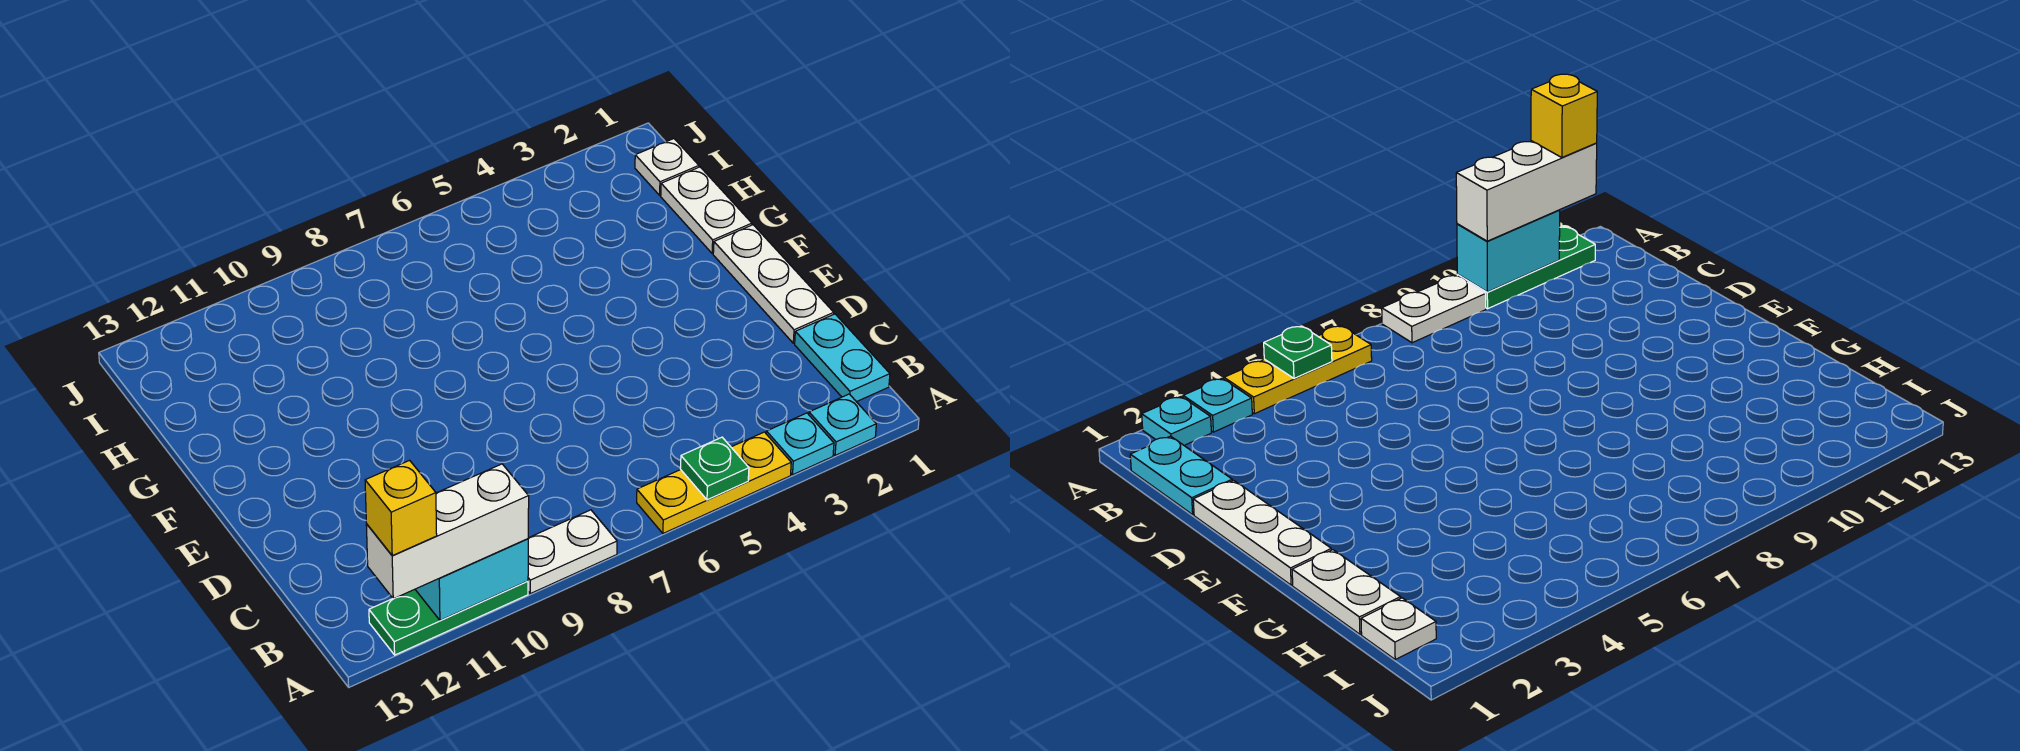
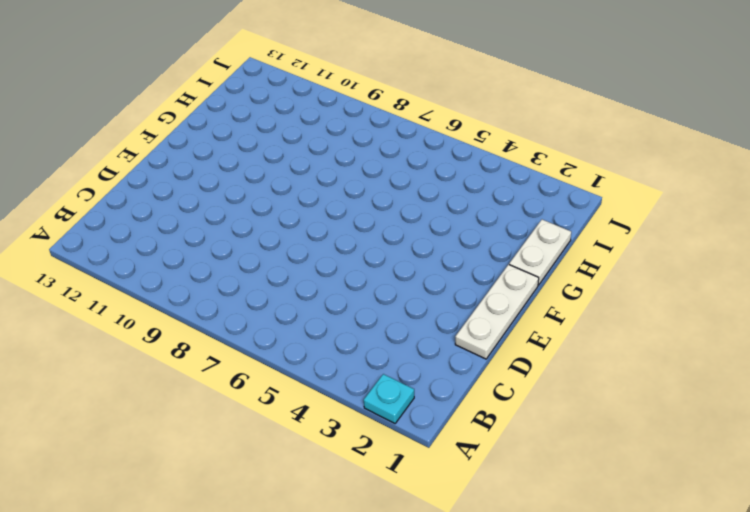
none -> cyan 1x1 plate [766,413,834,475]
none -> yellow 1x3 plate [637,432,791,533]
none -> white 1x2 plate [528,510,617,594]

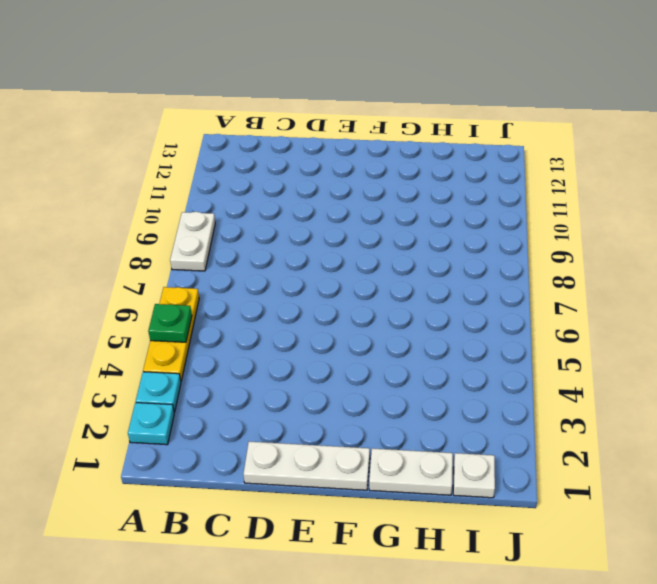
none -> green 1x3 plate [369,581,528,655]
none -> cyan 1x2 plate [795,314,890,402]
none -> cyan 1x2 brick [415,539,528,620]

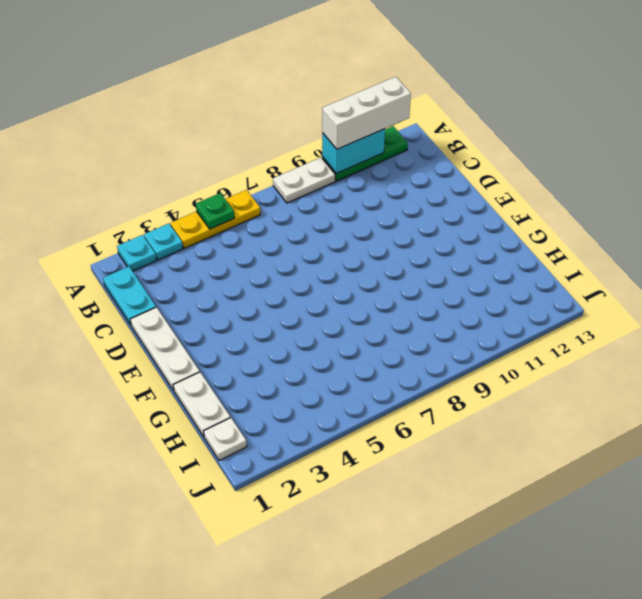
none -> yellow 1x1 brick [365,460,437,556]

